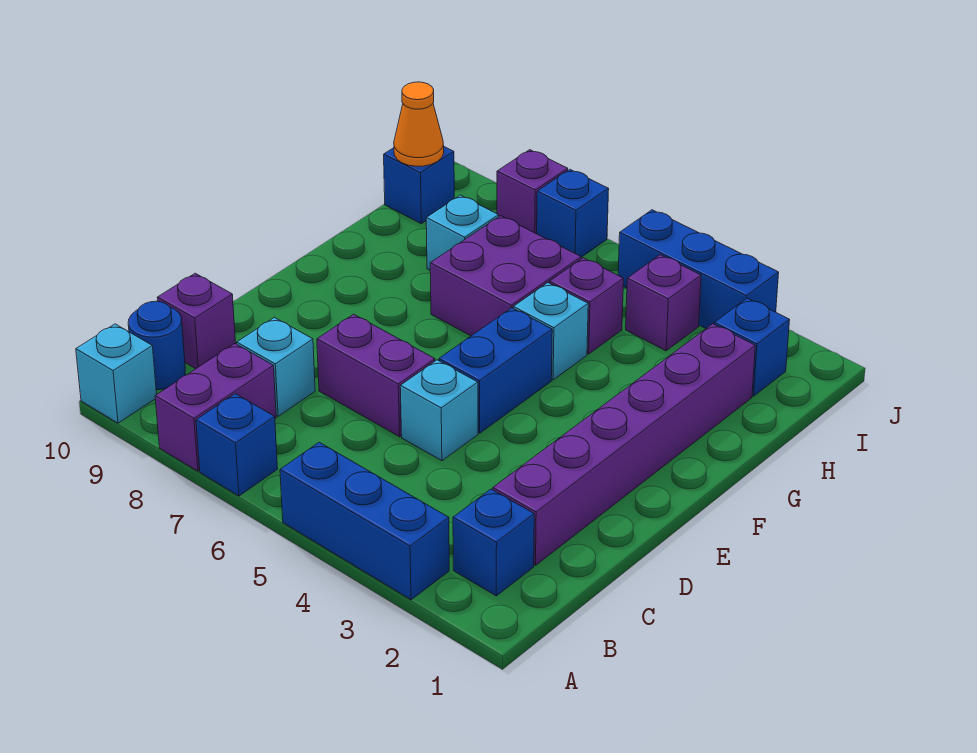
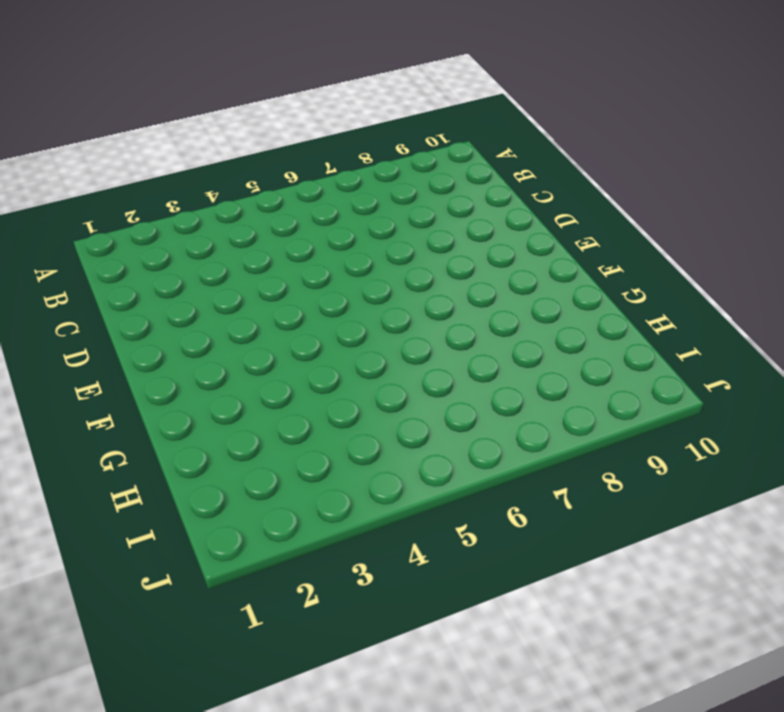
none -> blue 1x3 brick [280,442,449,600]
none -> blue 1x1 brick [196,394,278,496]
none -> purple 1x2 brick [155,344,276,471]

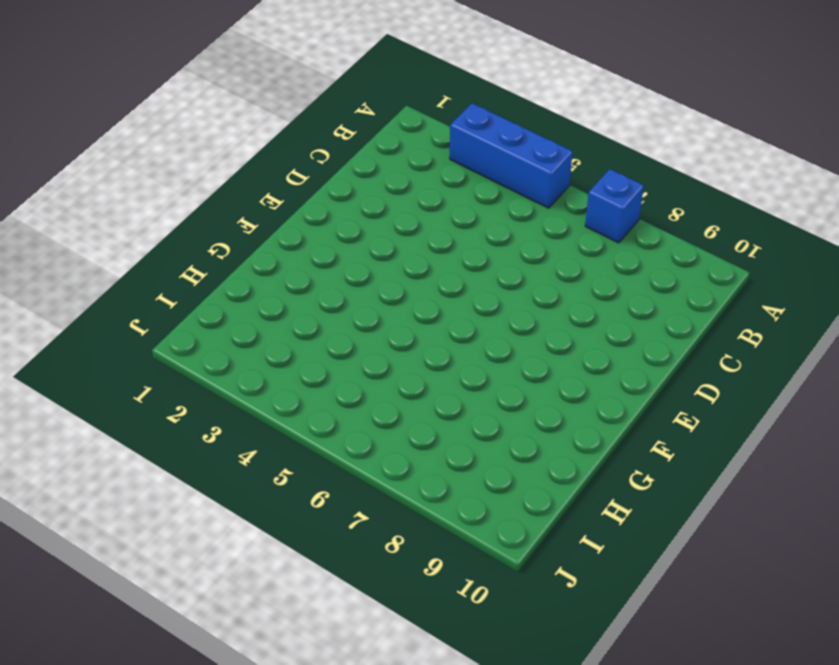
none -> purple 1x2 brick [155,344,276,471]
none -> cyan 1x1 brick [76,324,157,423]
none -> blue 1x1 brick [453,489,534,596]

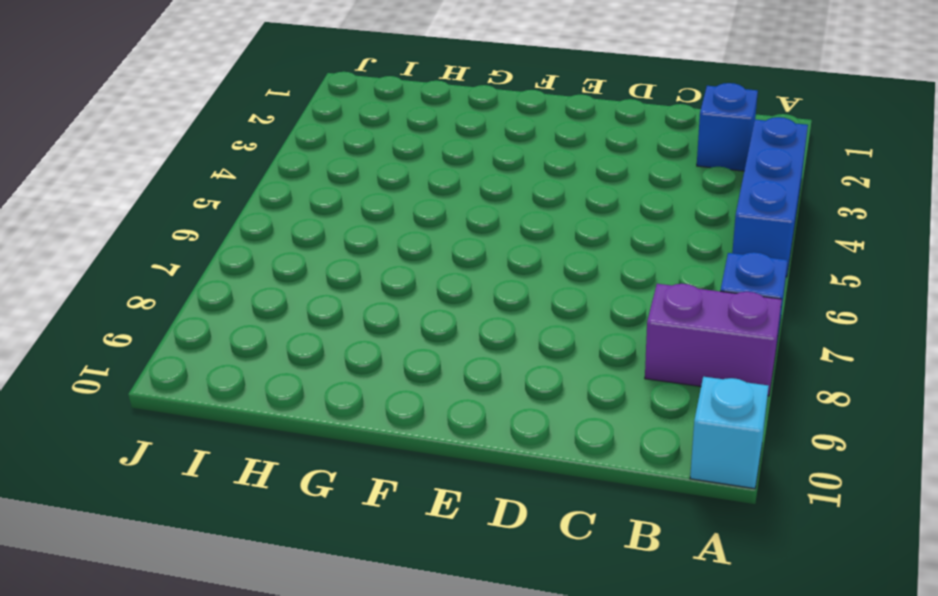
none -> blue 1x1 round brick [128,301,185,390]
none -> purple 1x6 brick [493,324,755,565]
none -> cyan 1x1 brick [237,317,315,416]

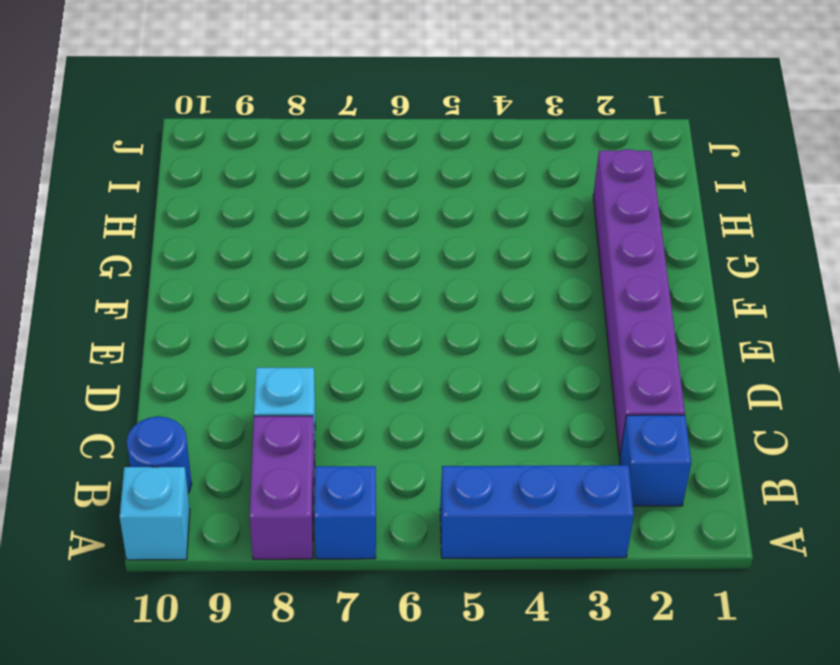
none -> purple 1x1 brick [157,273,236,369]
none -> cyan 1x1 brick [400,360,478,461]
none -> purple 1x2 brick [317,314,435,437]

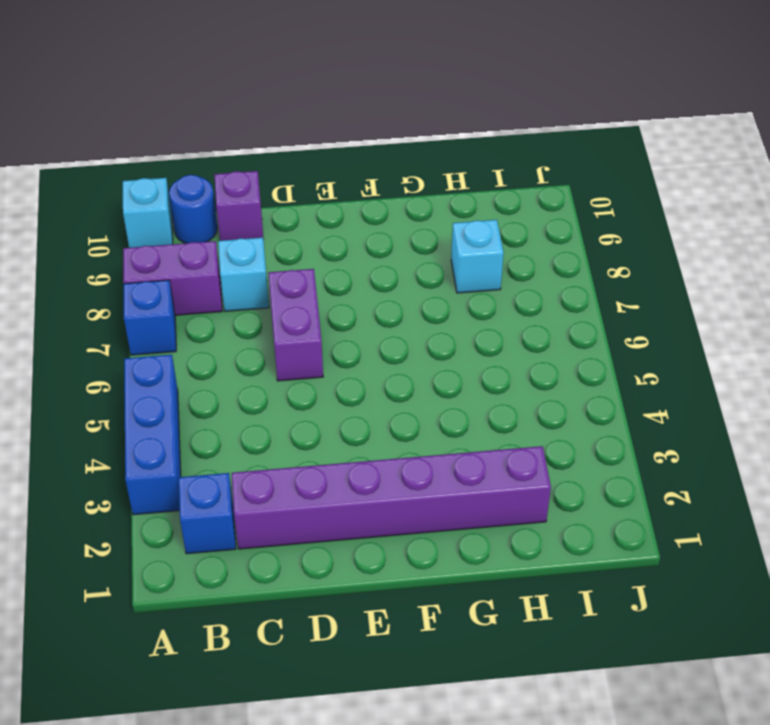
none -> cyan 1x1 brick [400,360,478,461]
none -> blue 1x2 brick [439,308,552,433]
none -> cyan 1x1 brick [513,283,588,380]

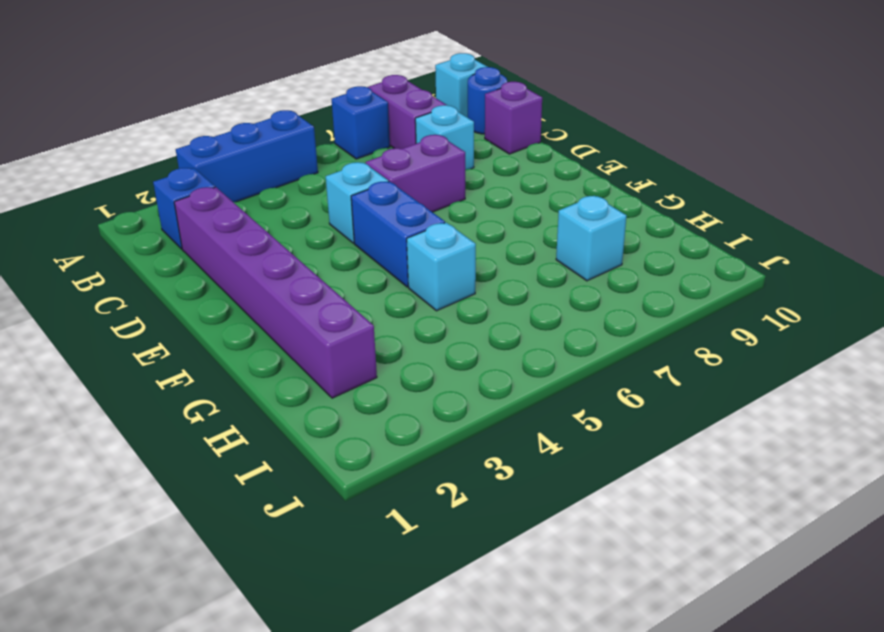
none -> purple 2x2 brick [430,216,581,336]
none -> purple 1x1 brick [550,258,624,354]
none -> blue 1x1 brick [714,298,790,396]

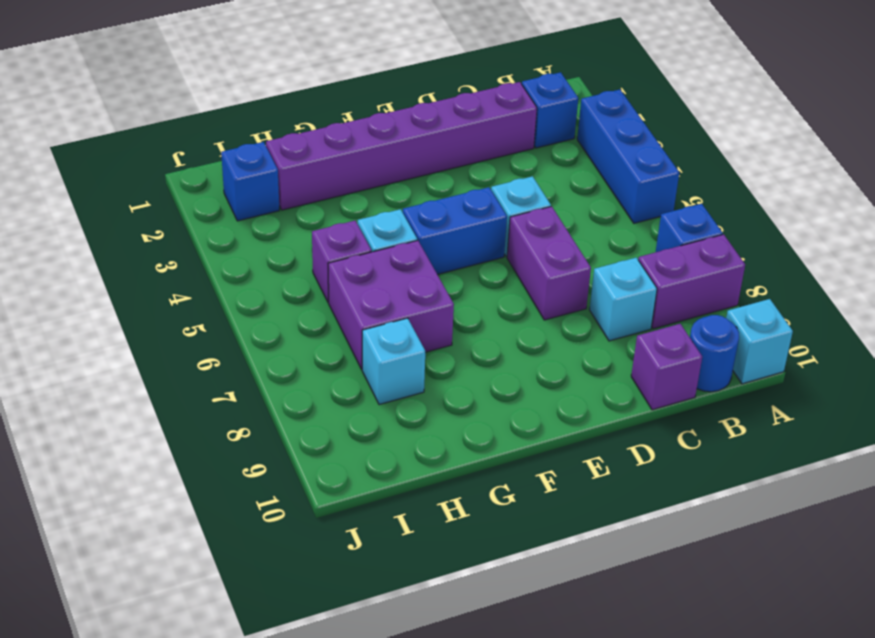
none -> purple 1x1 brick [626,255,701,351]
none -> blue 1x1 brick [384,147,454,224]
none -> blue 1x3 brick [618,210,779,328]

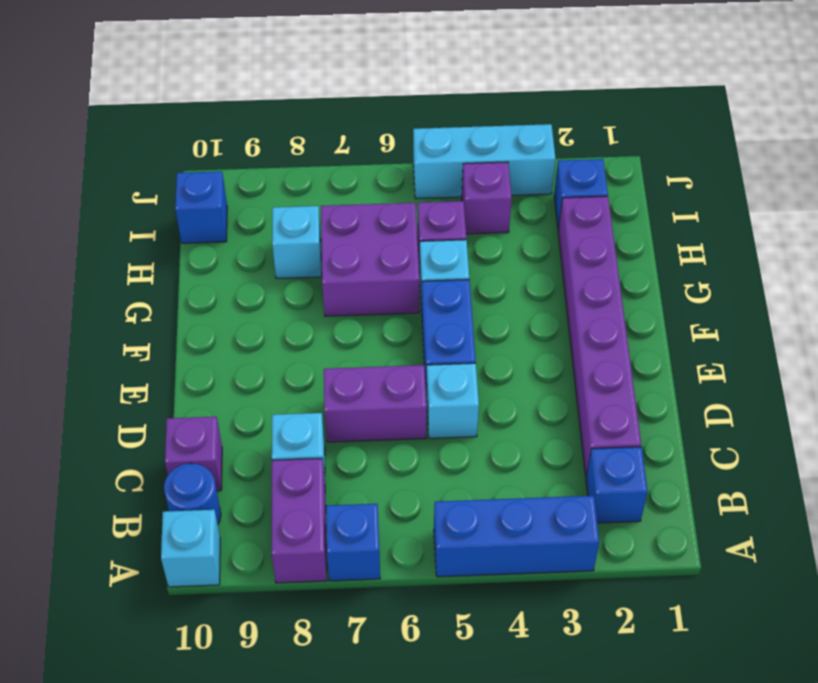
cyan 1x3 brick [413,124,555,199] -> blue 1x3 brick [618,210,779,328]
none -> blue 1x1 brick [537,169,609,257]
none -> purple 1x1 brick [497,150,568,234]
none -> orange 1x1 cone [394,82,444,166]

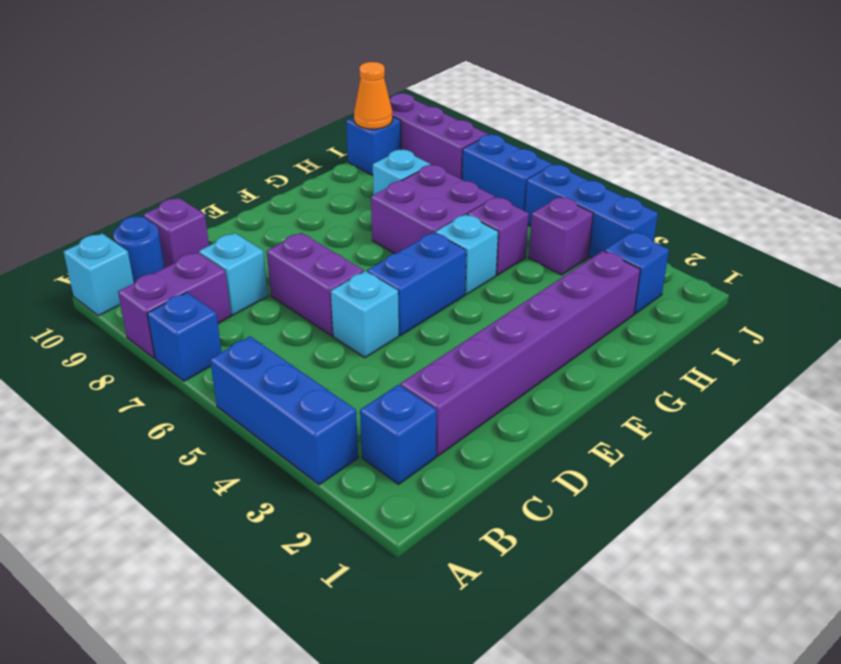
blue 1x2 brick [462,134,552,211] -> blue 1x1 brick [537,169,609,257]
purple 1x3 brick [390,93,488,179] -> purple 1x1 brick [497,150,568,234]

